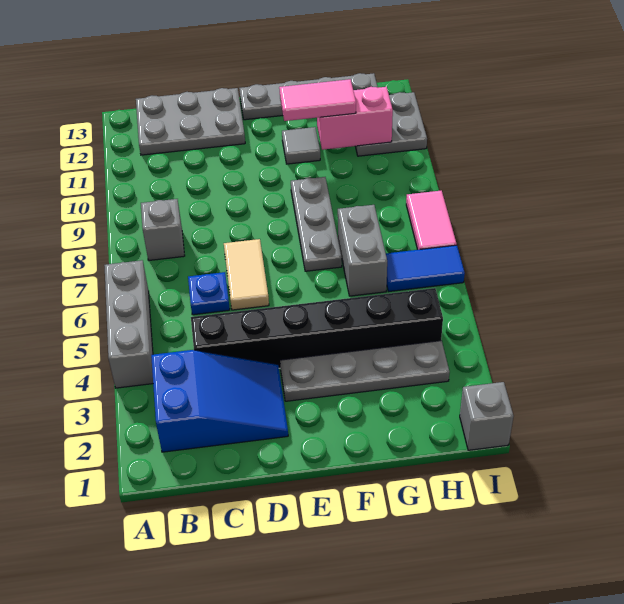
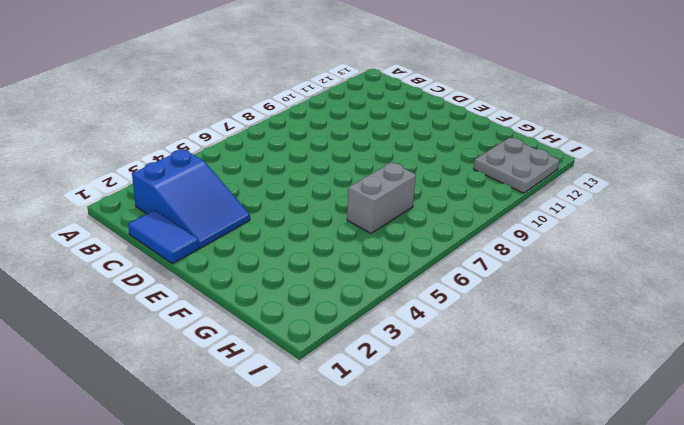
blue 1x2 tile [128,210,198,264] -> blue 1x2 tile moved to [386,245,465,292]
none -> grey 1x3 brick [104,260,153,388]
none -> grey 1x1 brick [141,199,185,260]
none -> grey 2x3 plate [136,88,245,155]

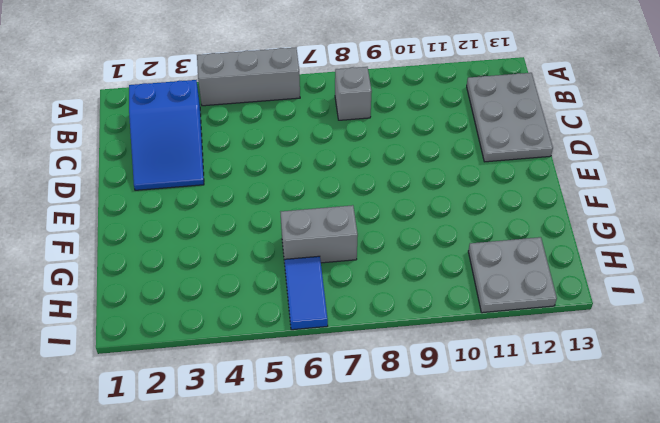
none -> black 1x6 brick [191,288,443,368]
none -> blue 1x1 plate [188,272,230,315]
none -> tan 1x2 tile [224,239,269,310]

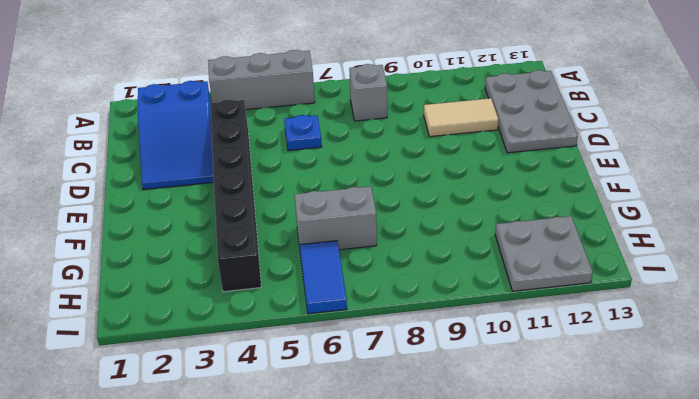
tan 1x2 tile [424,98,498,137] -> tan 1x2 tile moved to [224,239,269,310]
none -> grey 1x4 plate [280,341,450,401]
none -> grey 1x4 plate [239,73,378,120]
none -> grey 1x3 plate [291,177,342,271]

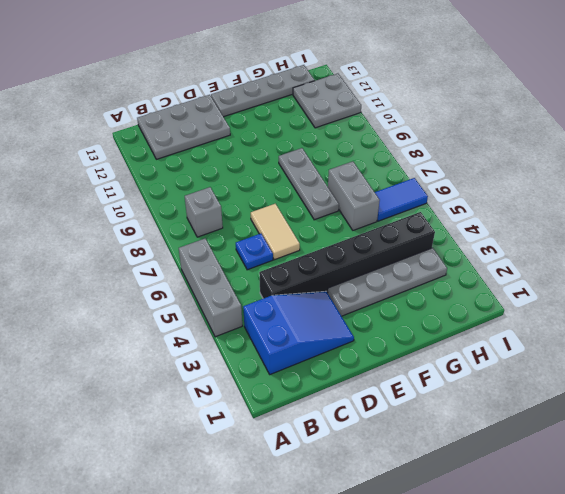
none -> grey 1x1 tile [282,127,320,164]
none -> grey 1x1 brick [460,382,514,450]
none -> pink 1x2 tile [406,191,457,250]

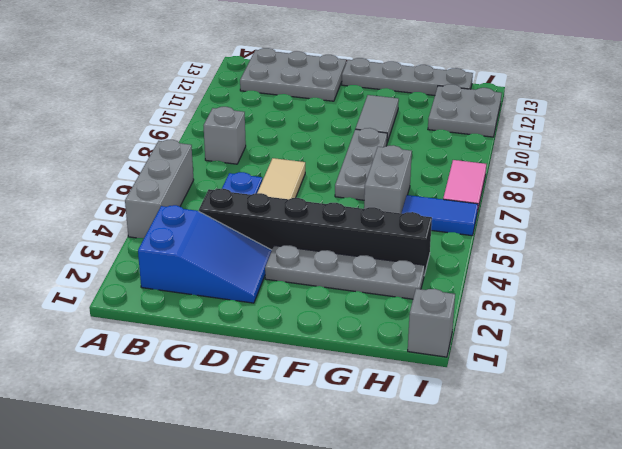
grey 1x2 tile [356,95,399,142] -> grey 1x1 tile [282,127,320,164]
none -> pink 1x2 brick [317,87,393,150]
none -> pink 1x2 tile [279,79,356,121]

